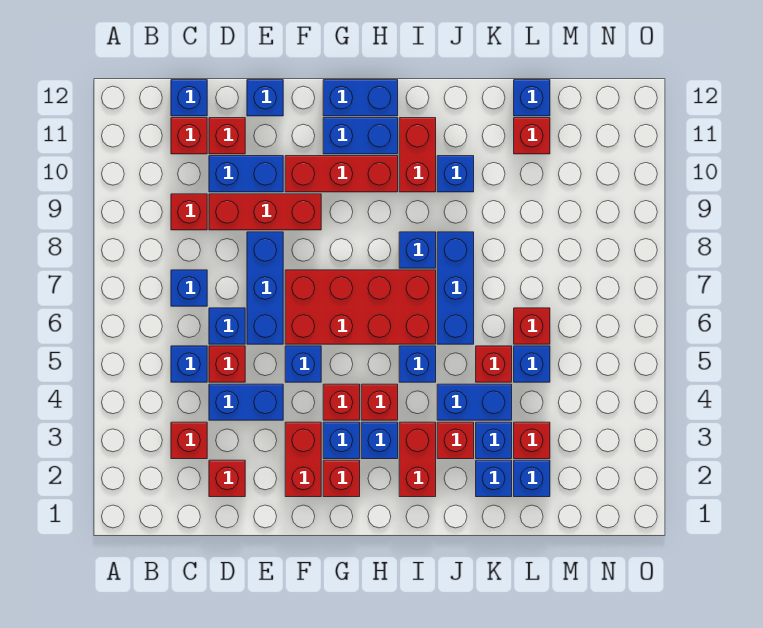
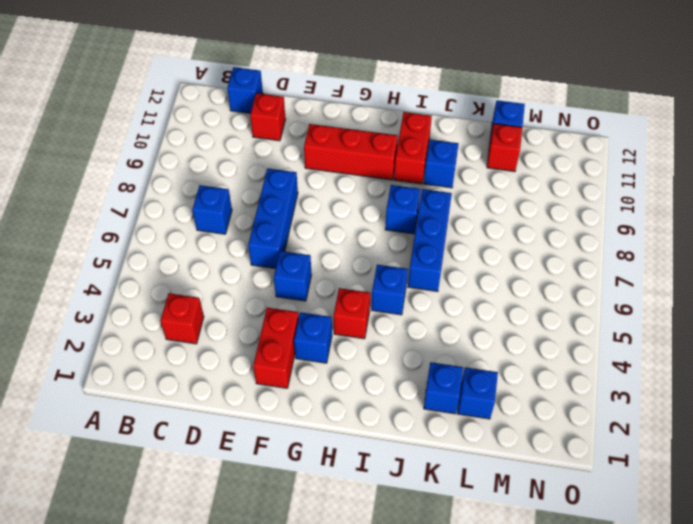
none -> blue 1x1 brick [171,346,207,382]
none -> red 1x1 brick [171,194,207,230]
none -> red 1x1 brick [171,118,207,154]
none -> red 1x1 brick [209,460,245,497]

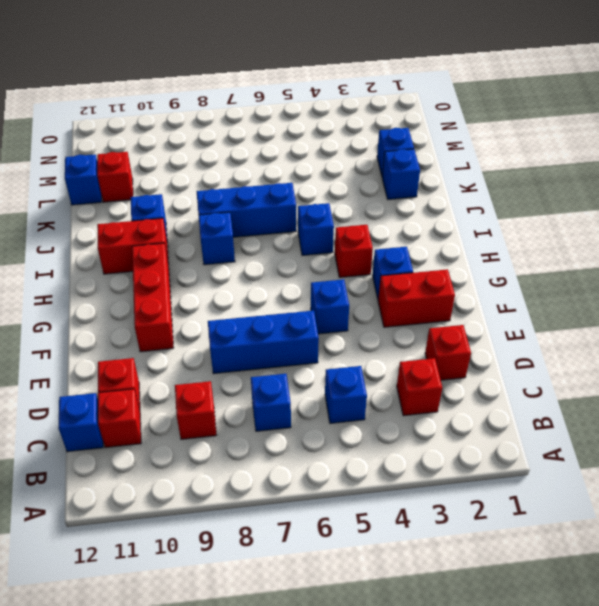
none -> blue 1x2 brick [209,384,283,420]
none -> red 1x1 brick [209,346,245,382]
none -> blue 1x1 brick [209,308,245,344]
none -> red 1x3 brick [209,194,321,230]

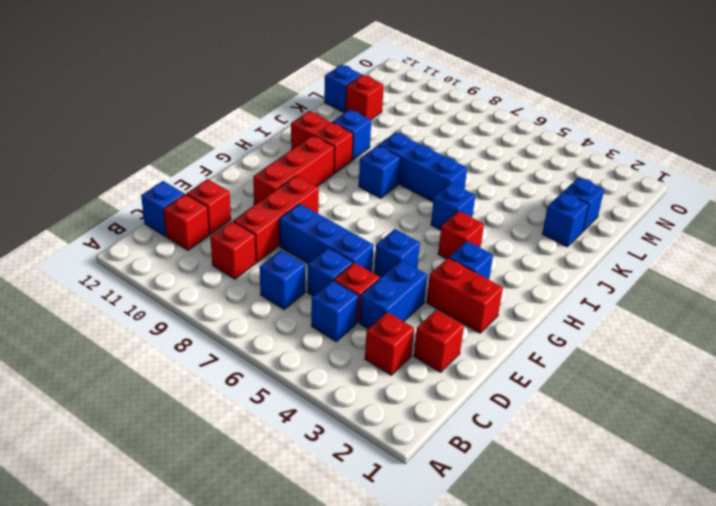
none -> blue 1x2 brick [209,156,283,192]
none -> blue 1x1 brick [247,80,283,116]
none -> red 2x4 brick [285,270,436,344]
none -> red 1x1 brick [323,460,360,497]

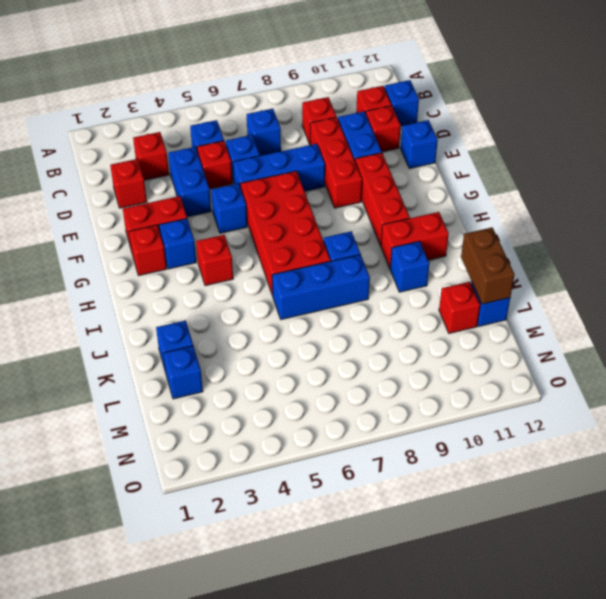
brown 1x2 brick [461,227,515,304] -> none
none -> red 1x1 brick [323,384,360,420]
none -> blue 1x2 brick [323,118,398,154]
none -> blue 1x2 brick [323,80,398,116]
none -> blue 1x1 brick [361,422,398,459]

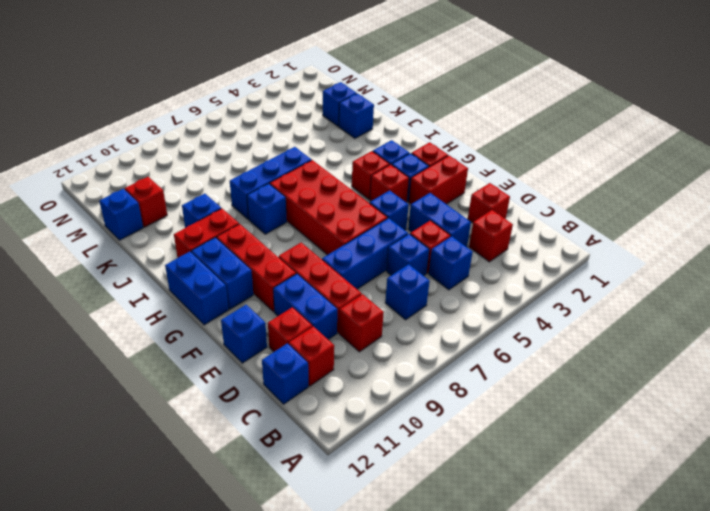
none -> red 1x2 brick [399,422,436,497]
none -> blue 1x1 brick [399,346,436,382]
none -> red 1x1 brick [437,422,474,459]
none -> blue 1x2 brick [437,384,512,420]

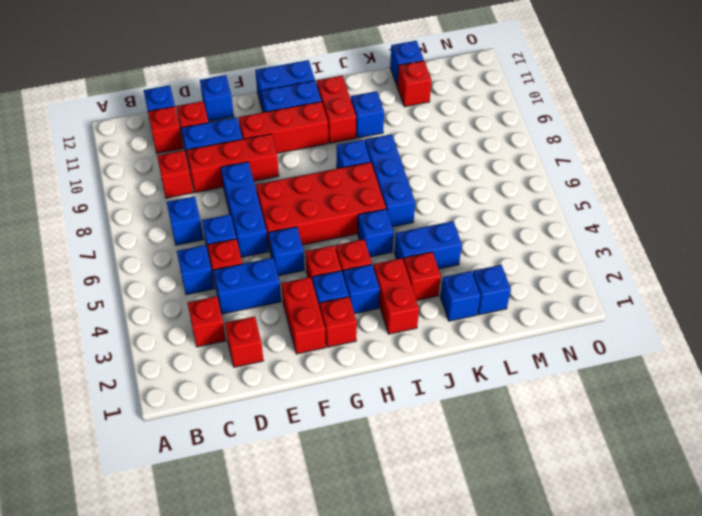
none -> blue 1x1 brick [476,422,512,459]
none -> red 1x1 brick [476,346,512,382]
none -> red 1x1 brick [514,422,550,459]
none -> blue 1x1 brick [514,346,550,382]

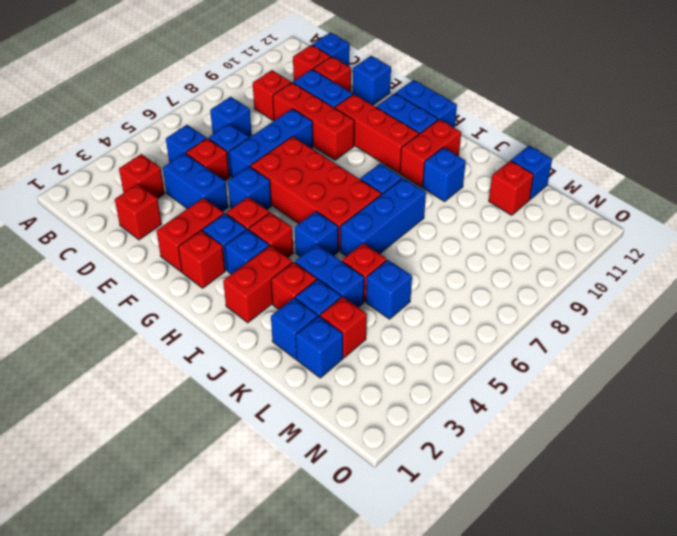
none -> red 1x1 brick [514,308,550,344]

